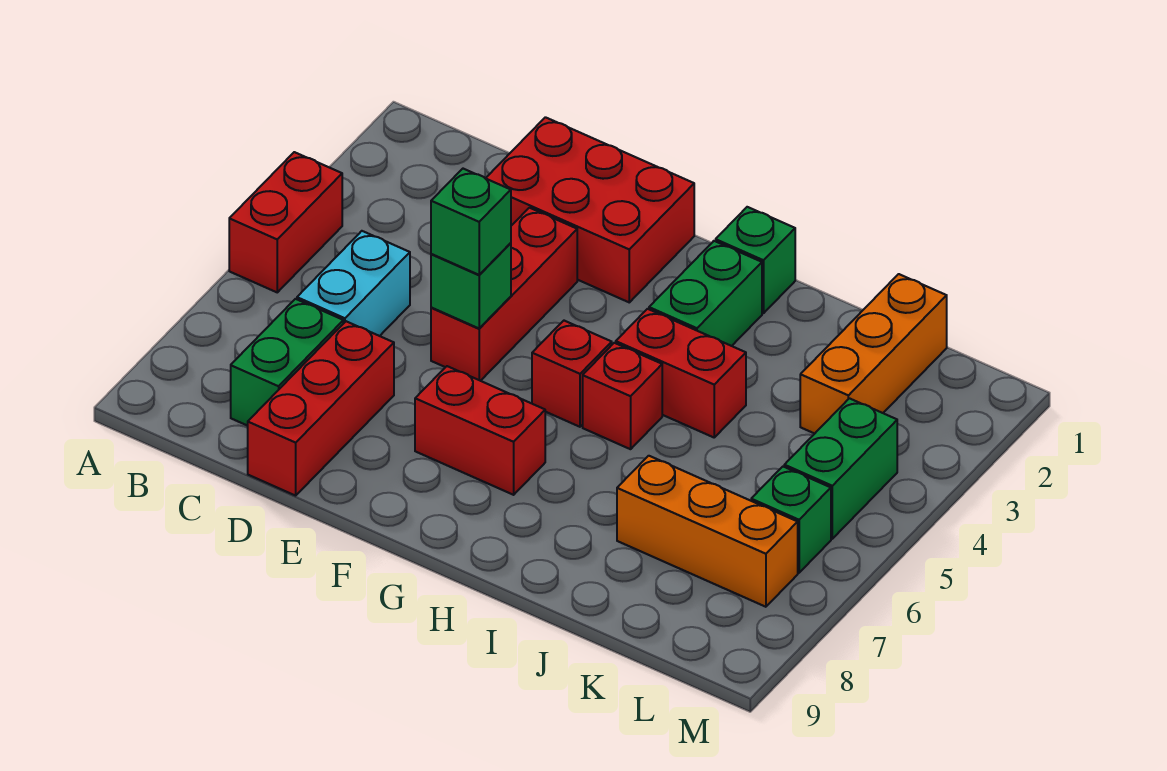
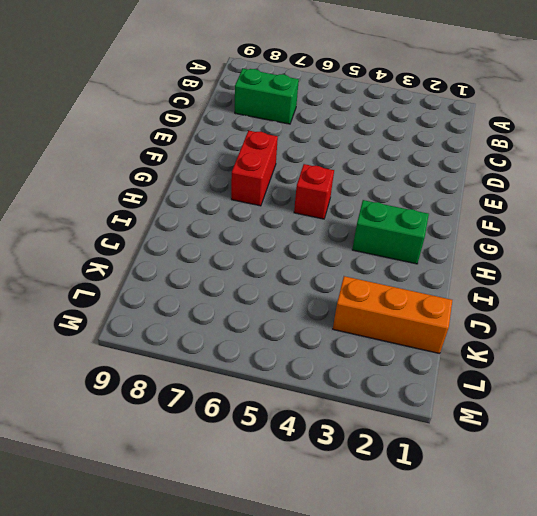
none -> red 1x2 brick [229,152,342,292]
none -> cyan 1x2 brick [297,231,410,336]
none -> red 2x3 brick [486,117,694,302]

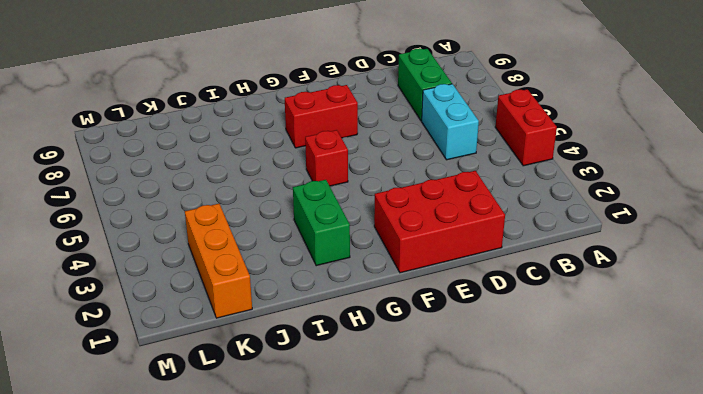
none -> red 1x3 brick [248,321,394,496]
none -> red 1x3 brick [431,208,577,381]
none -> green 1x1 brick [716,207,795,313]

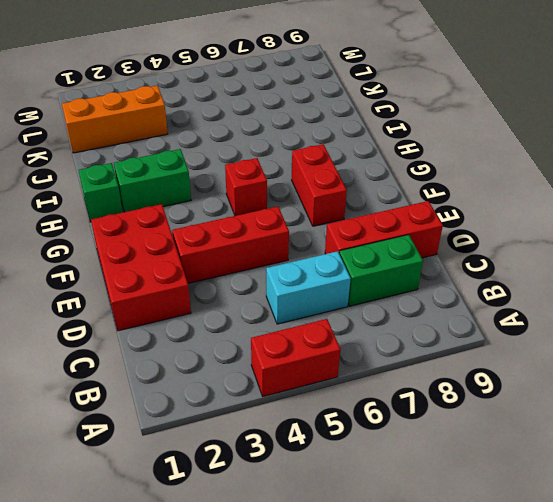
none -> red 1x2 brick [616,309,746,437]
none -> red 1x1 brick [583,343,662,449]
none -> orange 1x3 brick [617,456,798,607]

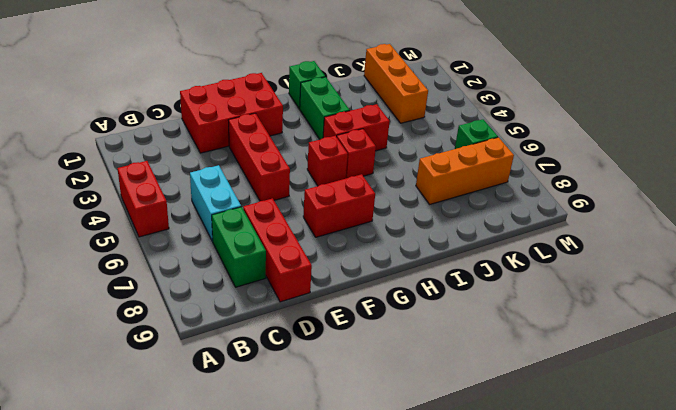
none -> green 1x2 brick [784,398,897,539]
none -> green 1x1 brick [431,243,511,328]
none -> green 1x1 brick [431,169,511,275]

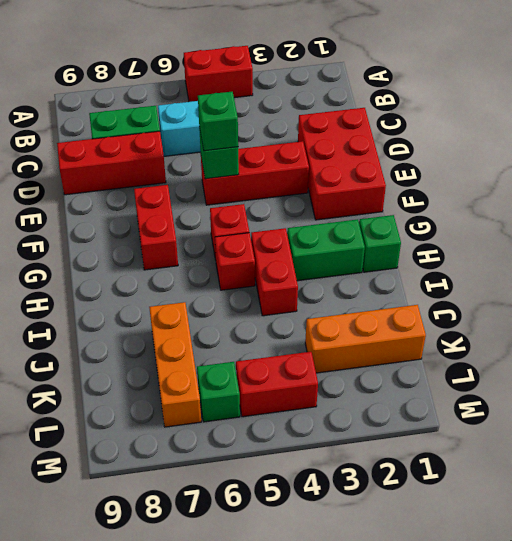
red 1x2 brick [236,352,318,417] -> green 1x2 brick [784,398,897,539]

